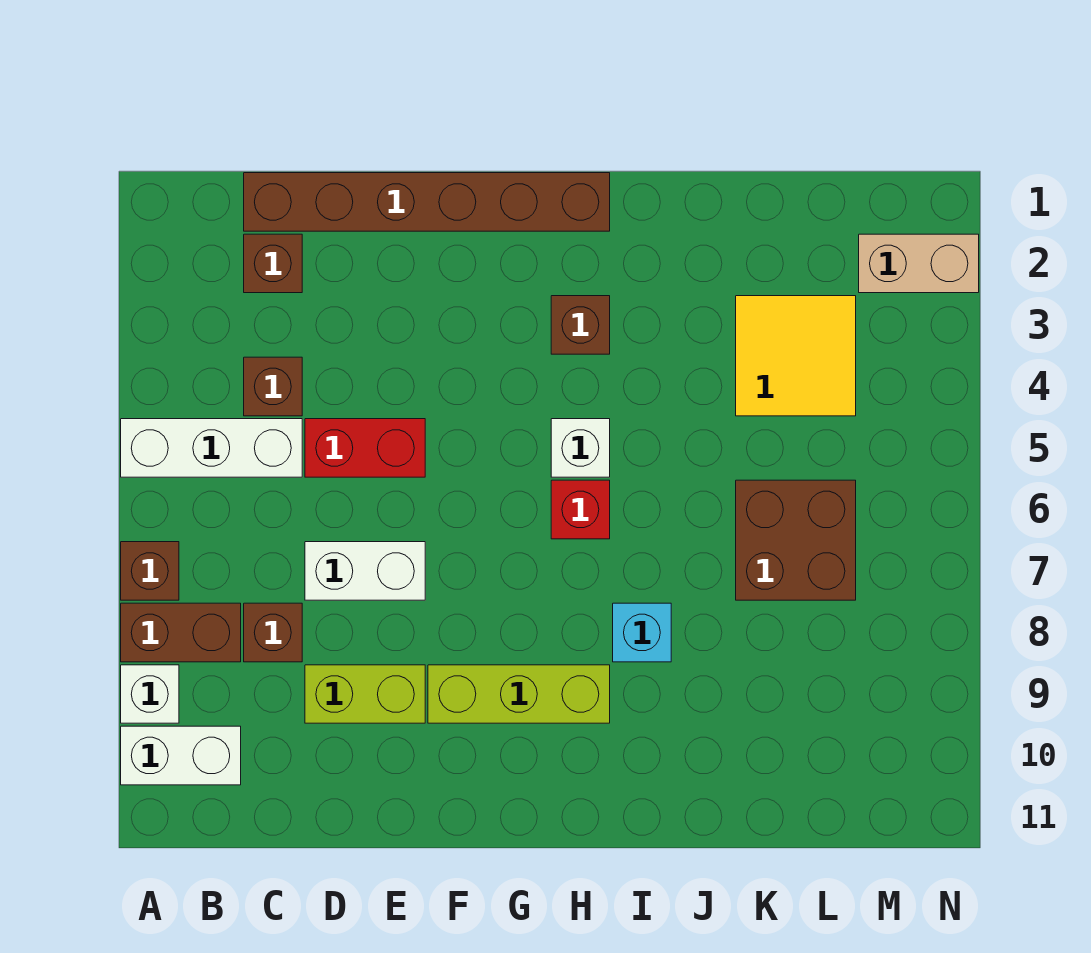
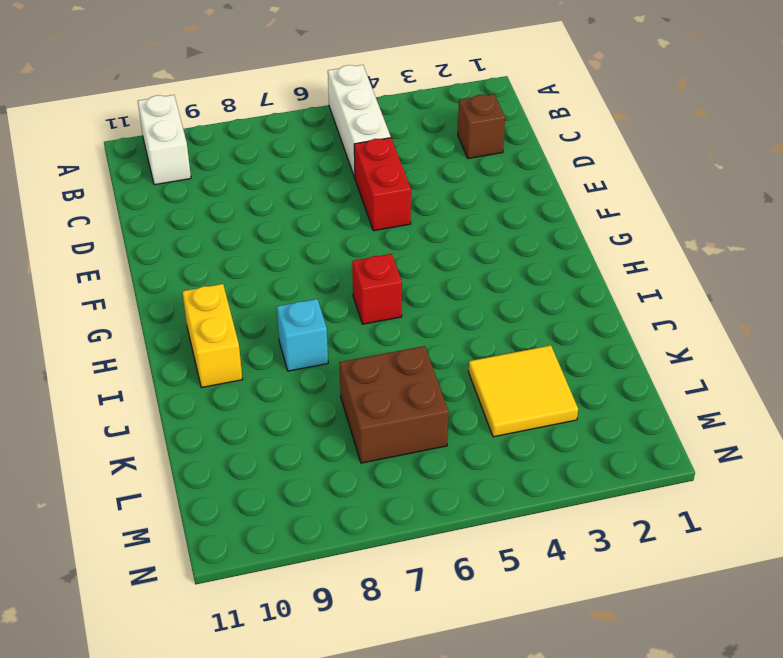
yellow 1x2 brick [182,284,242,388] -> none
none -> brown 1x1 brick [121,542,179,600]
none -> brown 1x2 brick [121,603,241,662]
none -> white 1x1 brick [121,665,179,723]

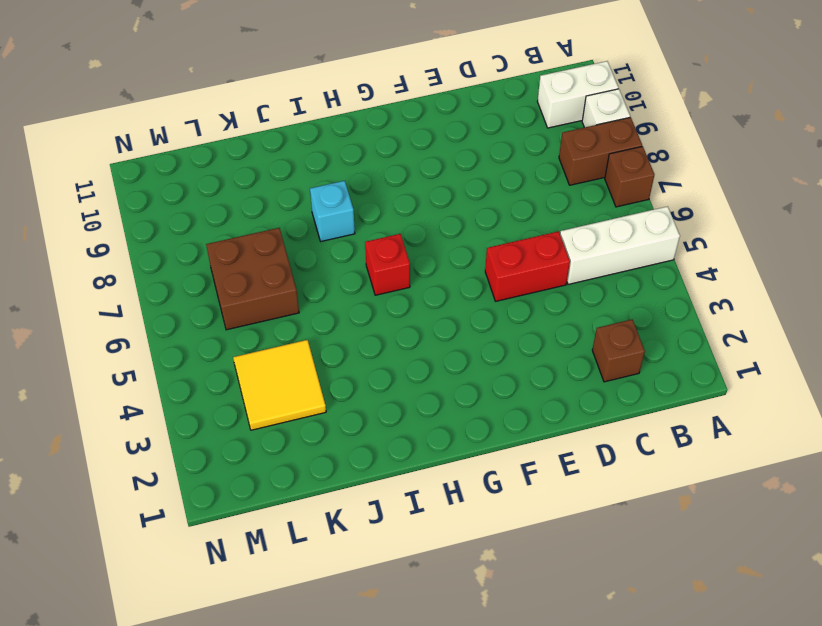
none -> brown 1x6 brick [244,173,610,231]
none -> brown 1x1 brick [244,357,302,416]
none -> brown 1x1 brick [244,603,302,662]

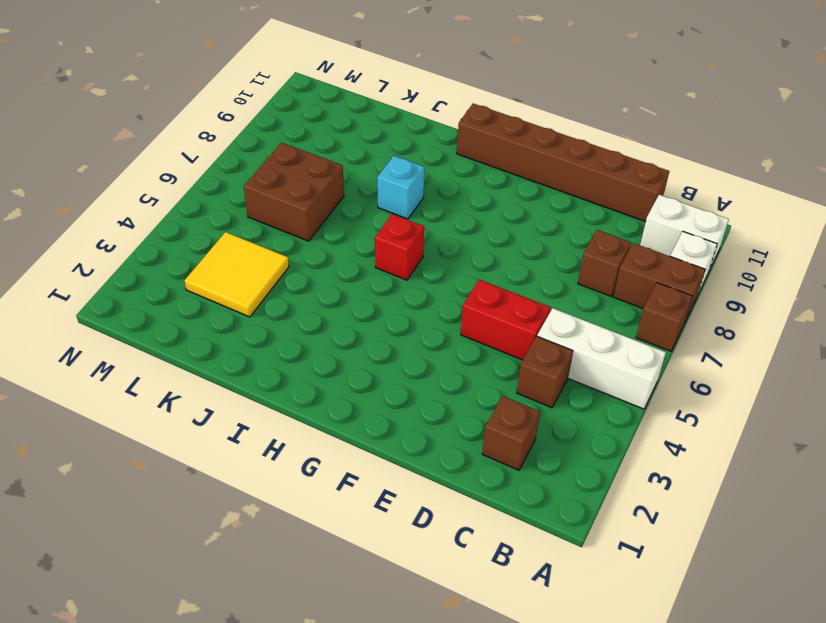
brown 1x6 brick [457,104,669,222] -> brown 1x6 brick moved to [244,173,610,231]
none -> white 1x2 brick [305,542,425,600]
none -> lime 1x2 brick [305,665,425,723]
none -> lime 1x3 brick [428,665,610,723]

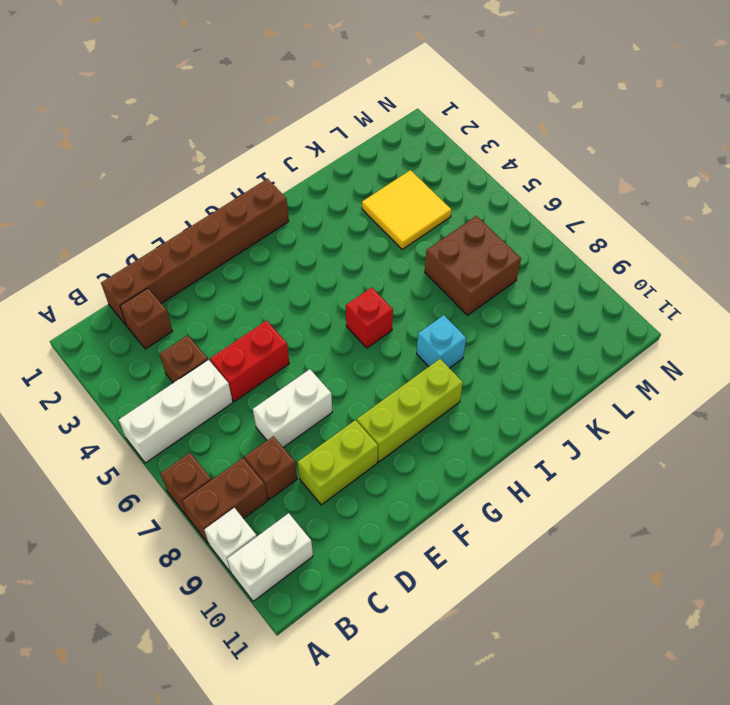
none -> brown 1x1 brick [551,296,610,354]
none -> white 1x1 brick [551,419,610,477]
none -> tan 1x2 brick [859,234,979,293]

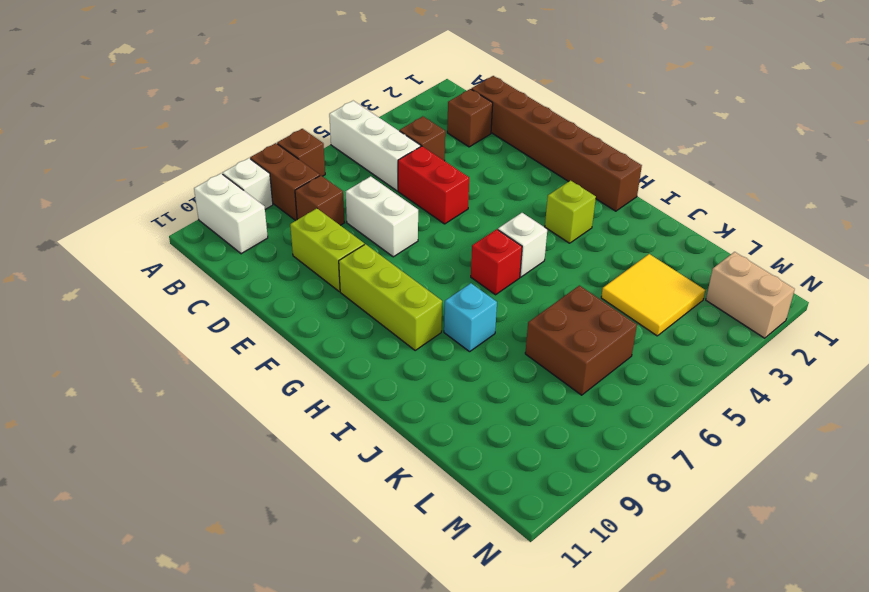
lime 1x1 brick [545,181,596,243] -> brown 1x1 brick [551,296,610,354]

